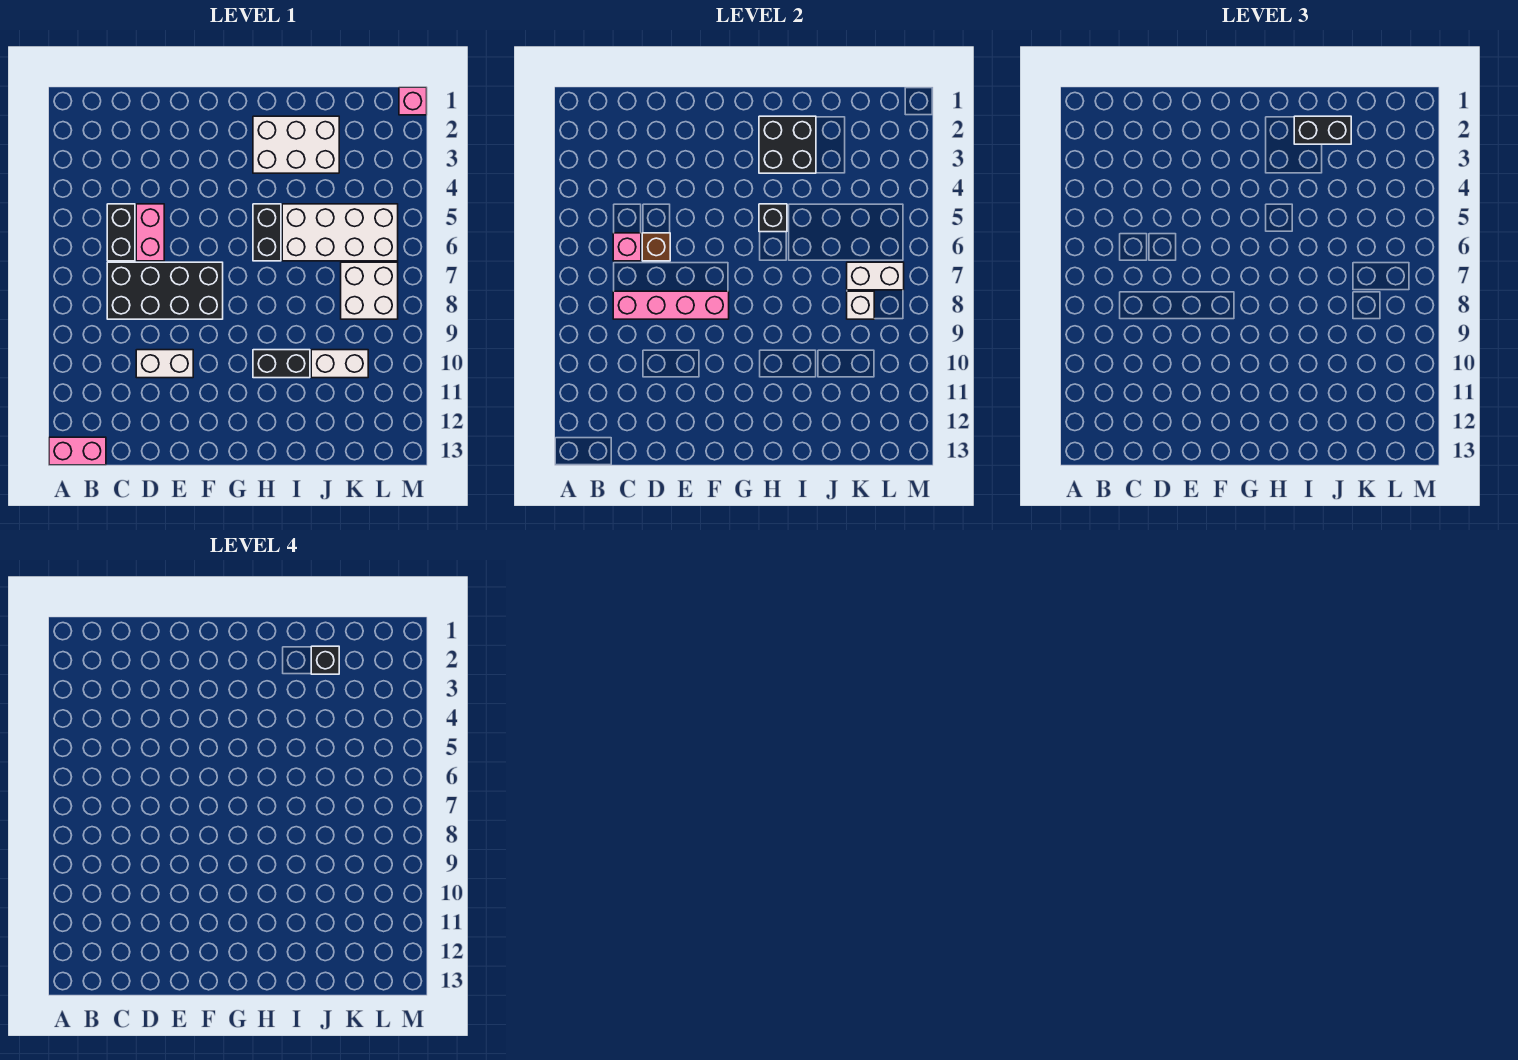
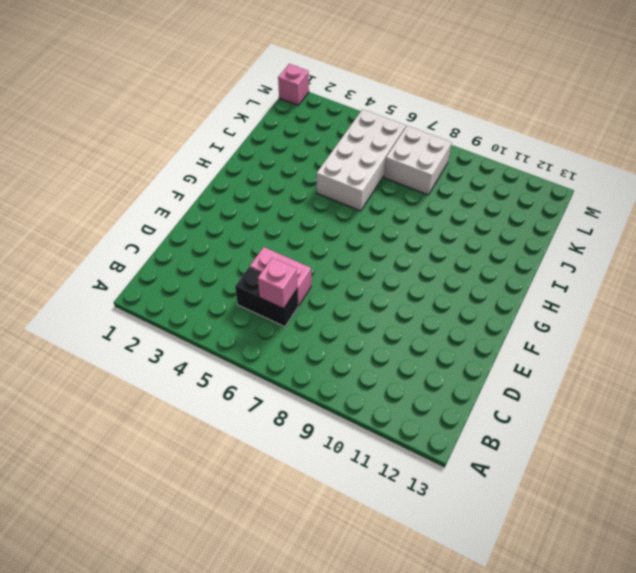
none -> pink 1x2 brick [49,437,106,465]
none -> black 2x4 brick [107,262,223,319]
none -> white 1x2 brick [136,350,193,378]

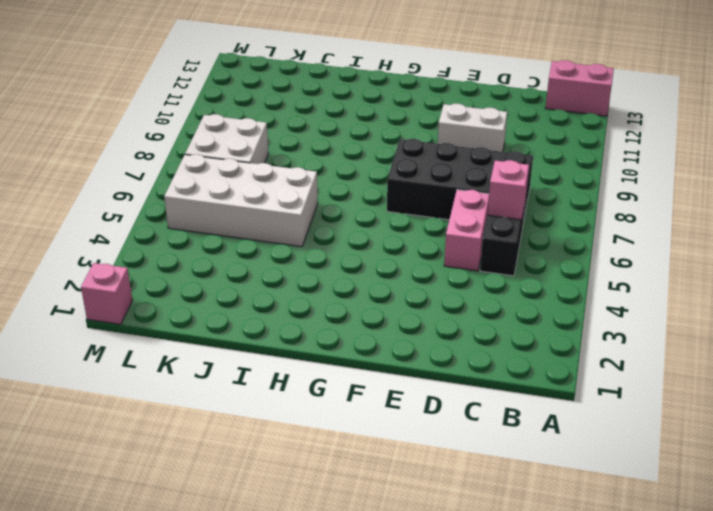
none -> white 2x3 brick [253,116,339,173]
none -> black 1x2 brick [253,204,281,261]
none -> black 1x2 brick [253,350,310,378]

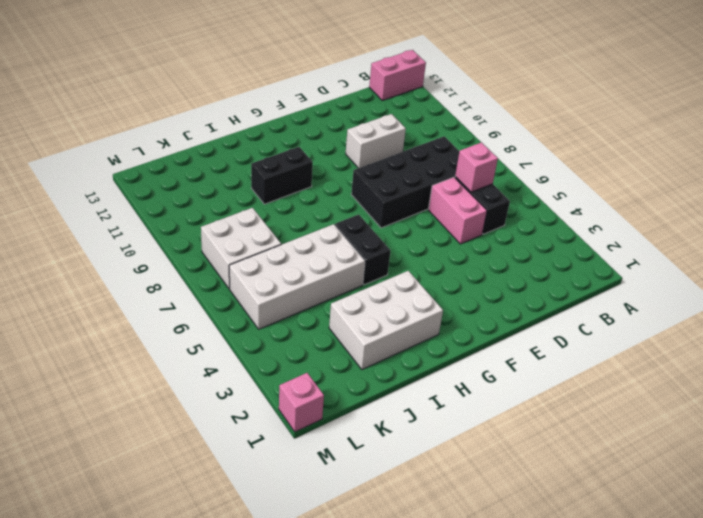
none -> white 1x2 brick [311,350,368,378]
none -> pink 1x4 brick [613,291,729,319]
none -> brown 1x1 brick [642,233,670,261]

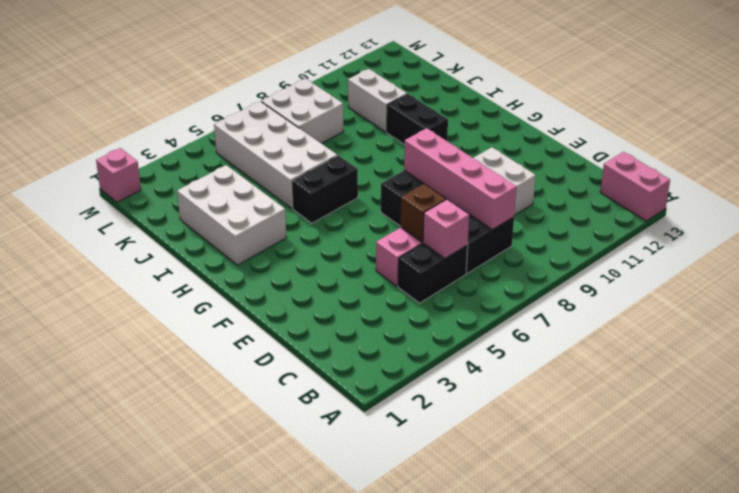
none -> black 2x2 brick [759,116,816,173]
none -> black 1x1 brick [759,204,787,232]
none -> white 1x2 brick [847,262,904,290]

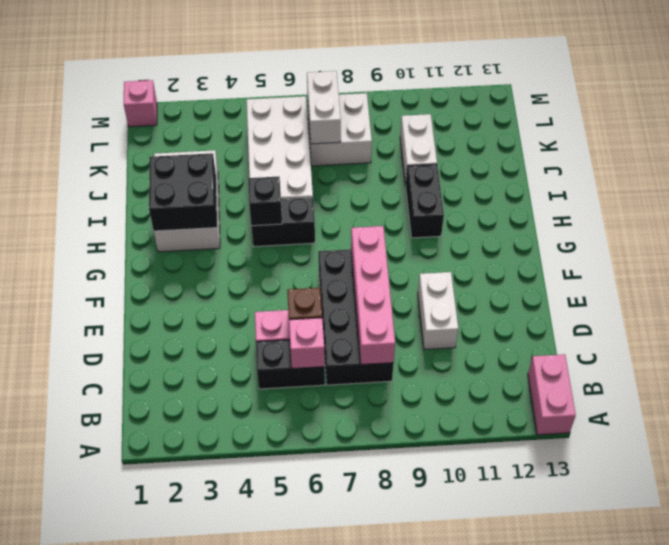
none -> white 1x1 brick [847,291,874,319]
none -> black 1x2 brick [1294,116,1351,144]
none -> black 1x1 brick [311,646,339,674]

